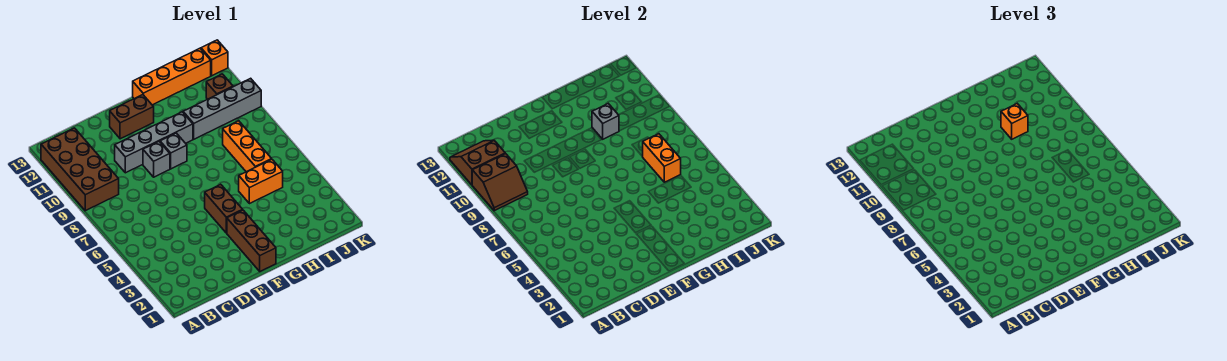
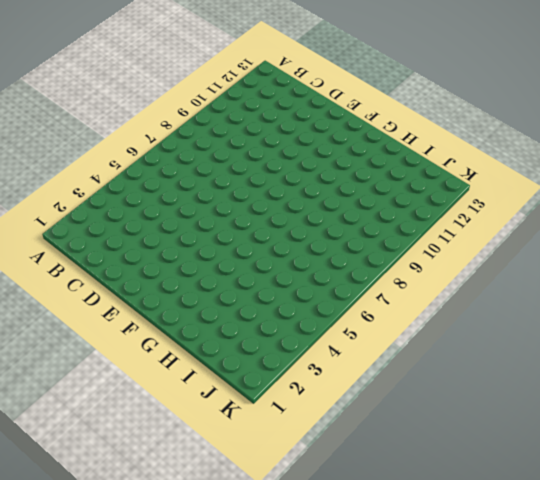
none -> brown 2x4 brick [41,128,119,211]
none -> grey 1x4 brick [115,112,193,173]
none -> grey 1x1 brick [143,142,170,177]

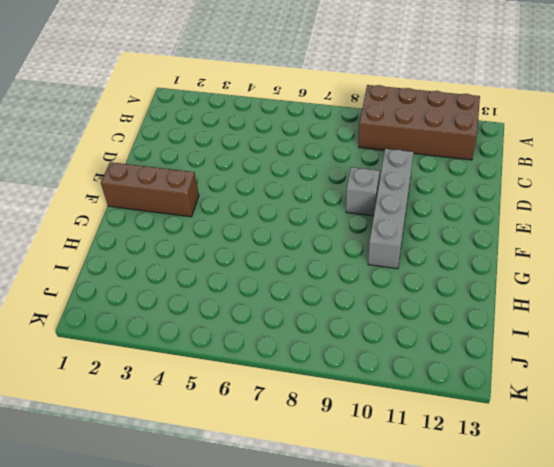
none -> brown 1x2 brick [110,95,154,139]
none -> brown 1x2 brick [205,184,242,233]
none -> grey 1x1 brick [160,133,187,169]

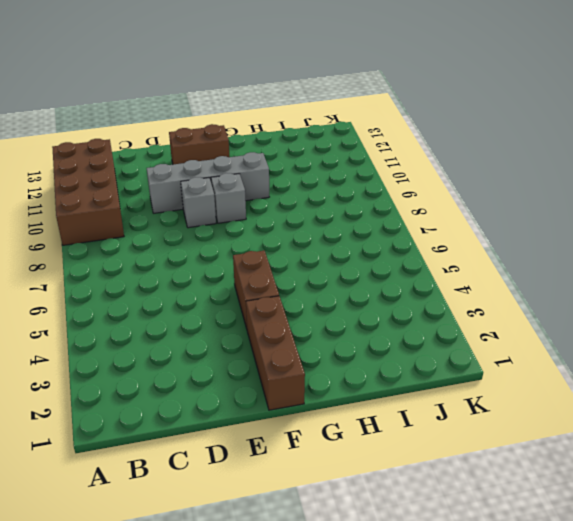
none -> orange 1x4 brick [133,48,211,105]
none -> orange 1x2 brick [239,160,283,204]
none -> grey 1x4 brick [183,78,261,139]

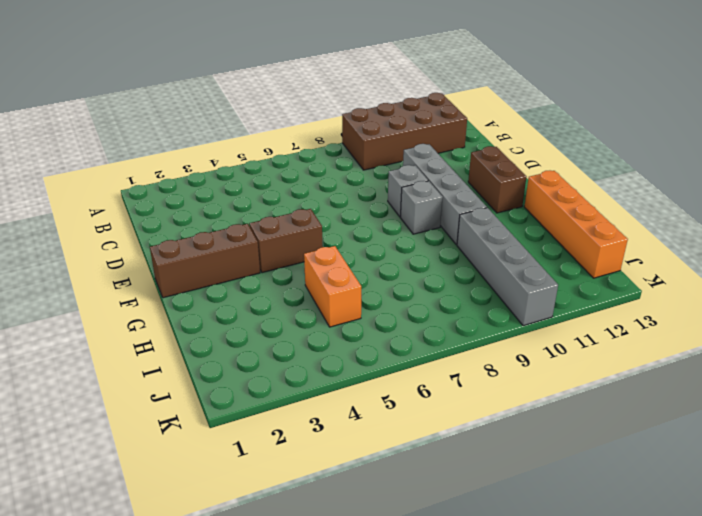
none -> orange 1x3 brick [223,121,272,172]
none -> brown 1x1 brick [206,74,233,99]
none -> orange 1x1 brick [201,40,228,76]

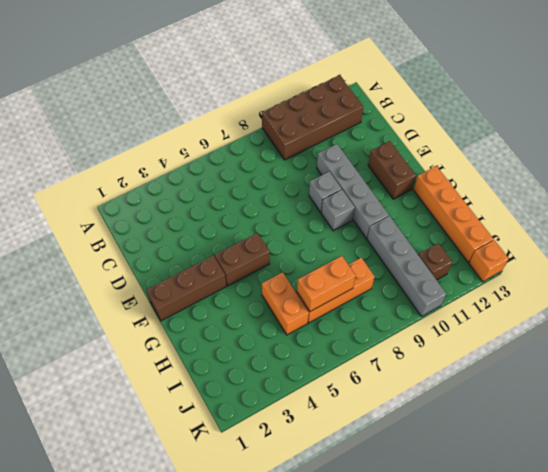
none -> brown 2x2 slope [472,154,528,211]
none -> brown 2x2 slope [450,140,505,185]
none -> grey 1x1 brick [592,104,619,139]

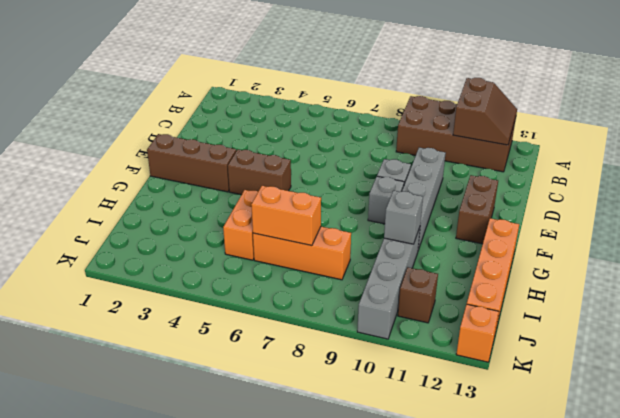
none -> brown 2x2 slope [472,154,528,211]
none -> orange 1x1 brick [1001,104,1028,139]

